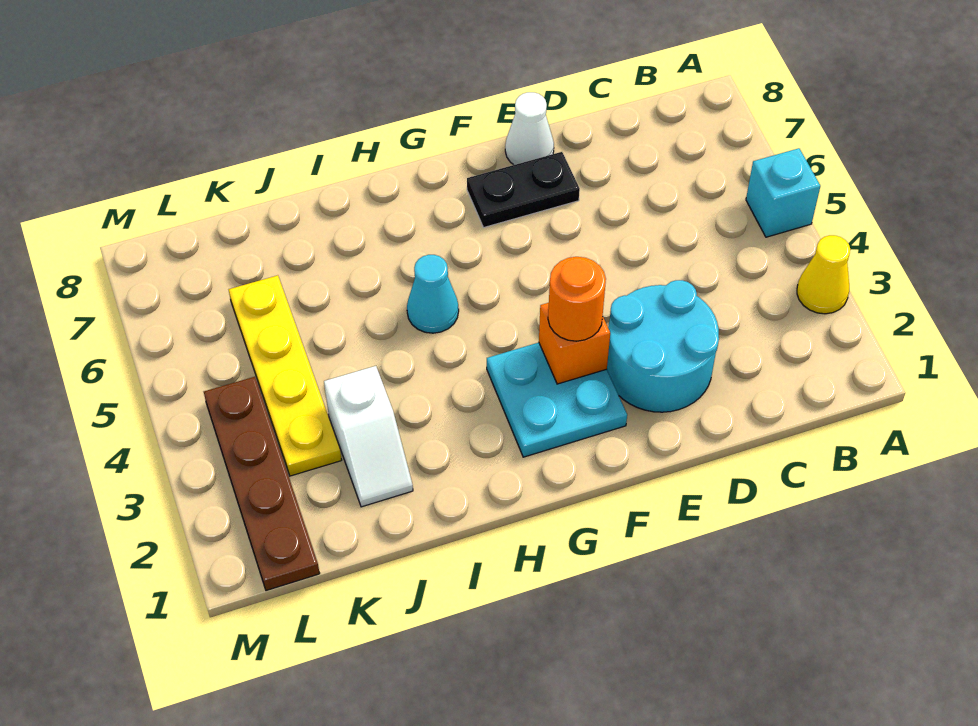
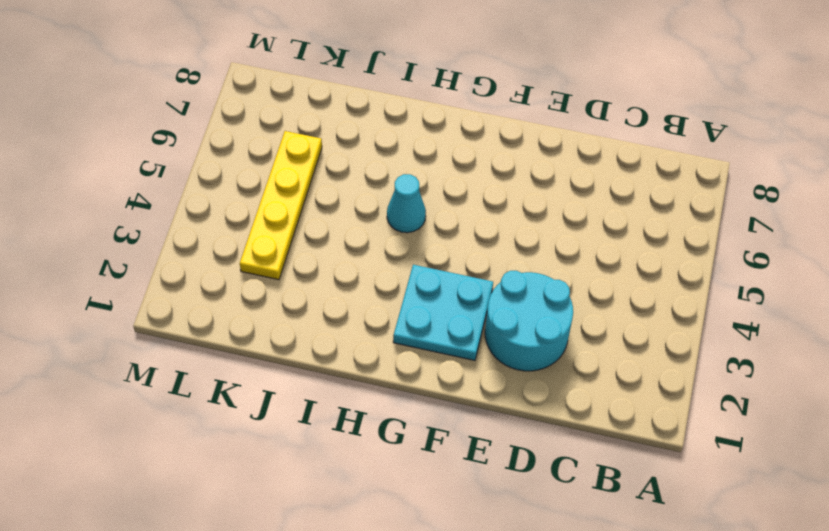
none -> yellow 1x1 cone [797,235,850,314]
none -> cyan 1x1 brick [746,148,820,237]
none -> black 1x2 plate [467,152,580,228]

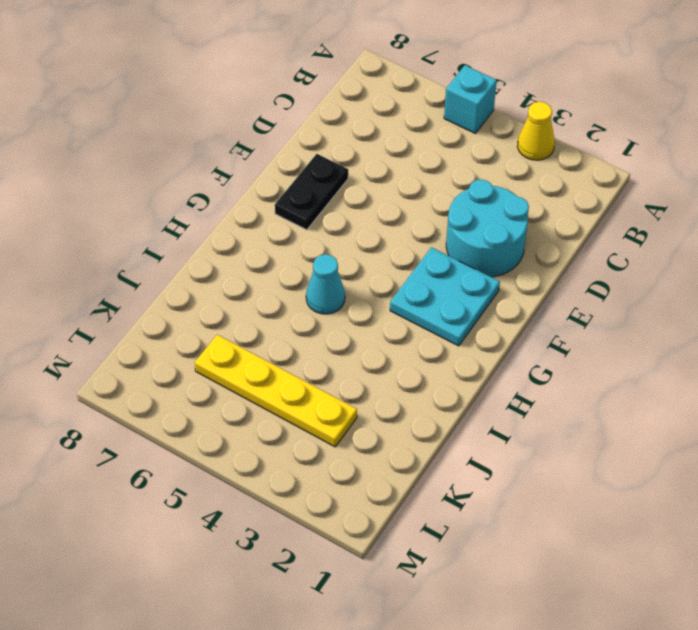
none -> white 1x1 cone [505,92,554,165]
none -> white 1x2 slope [324,366,413,507]
none -> brown 1x4 plate [204,377,320,591]

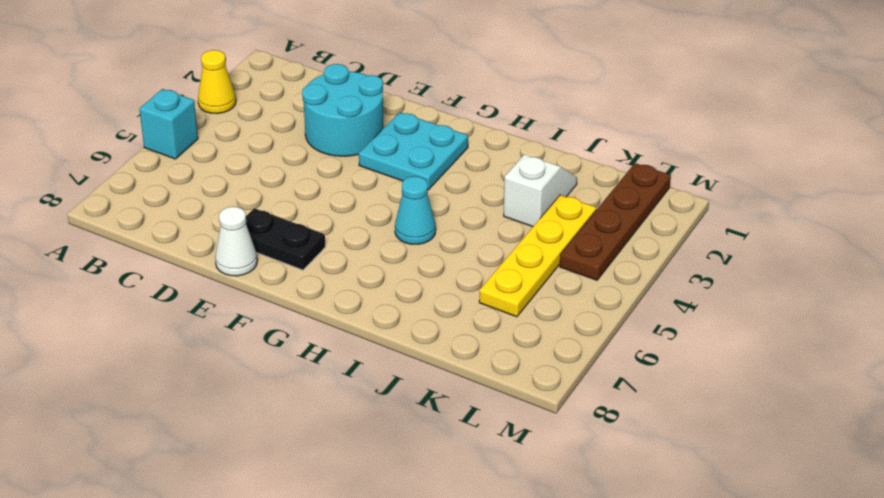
none -> orange 1x1 brick [539,303,610,384]
none -> orange 1x1 round brick [548,257,606,341]

